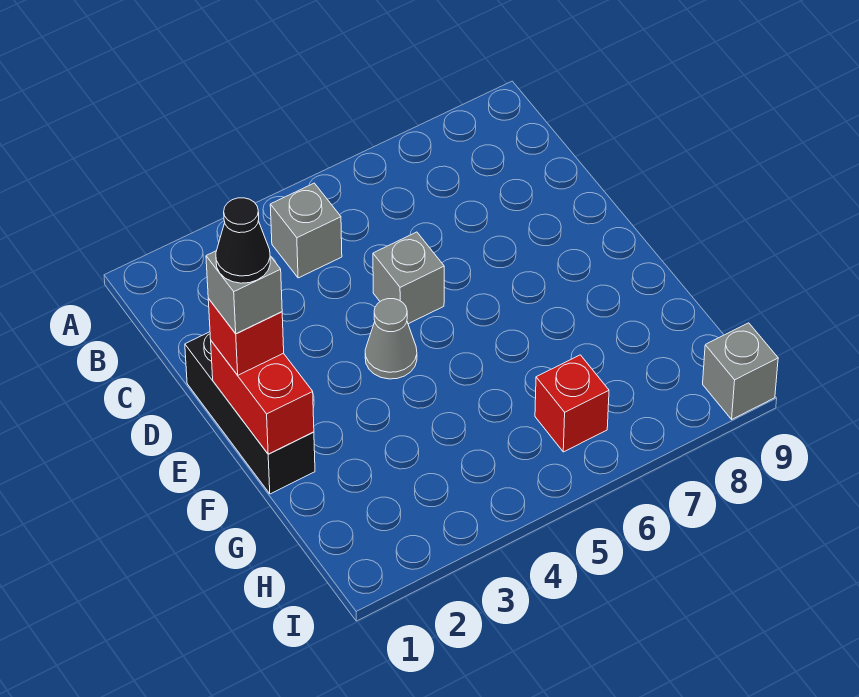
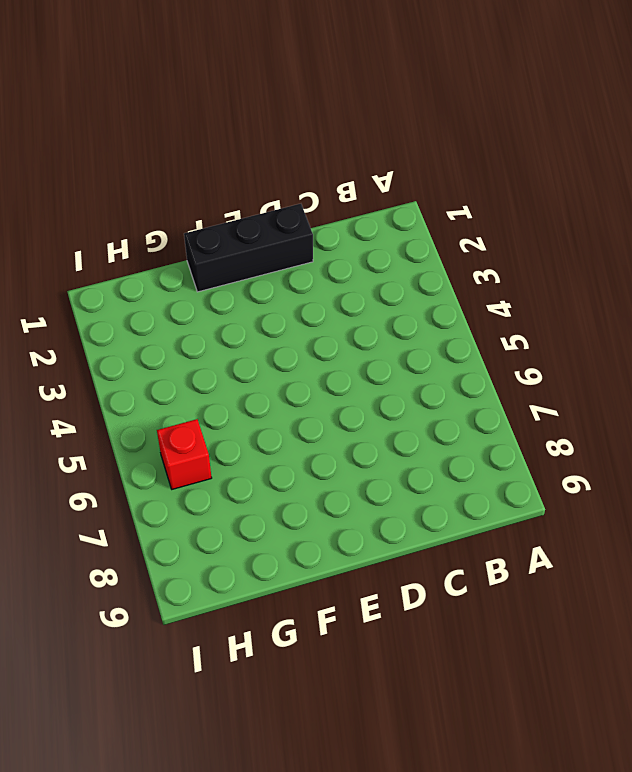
none -> grey 1x1 brick [270,183,342,278]
none -> grey 1x1 brick [373,232,444,324]

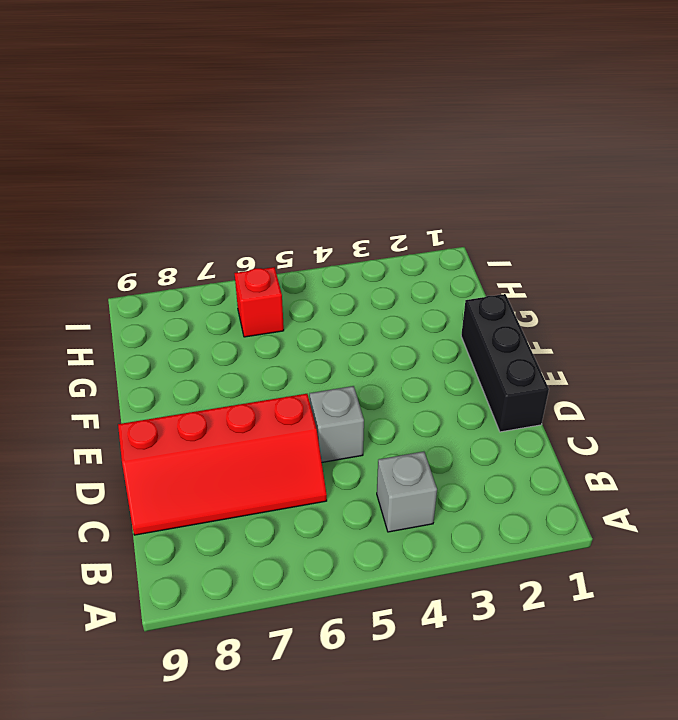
red 2x4 slope [118,394,327,535] -> none
none -> grey 1x1 cone [365,299,417,379]
none -> grey 1x1 brick [703,323,778,419]

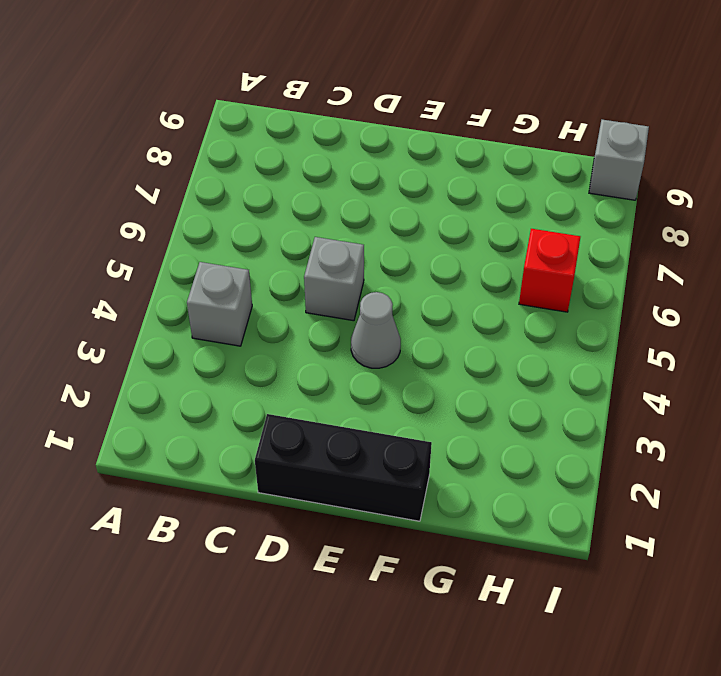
none -> red 1x2 brick [211,341,314,454]
none -> red 1x1 brick [208,299,284,375]

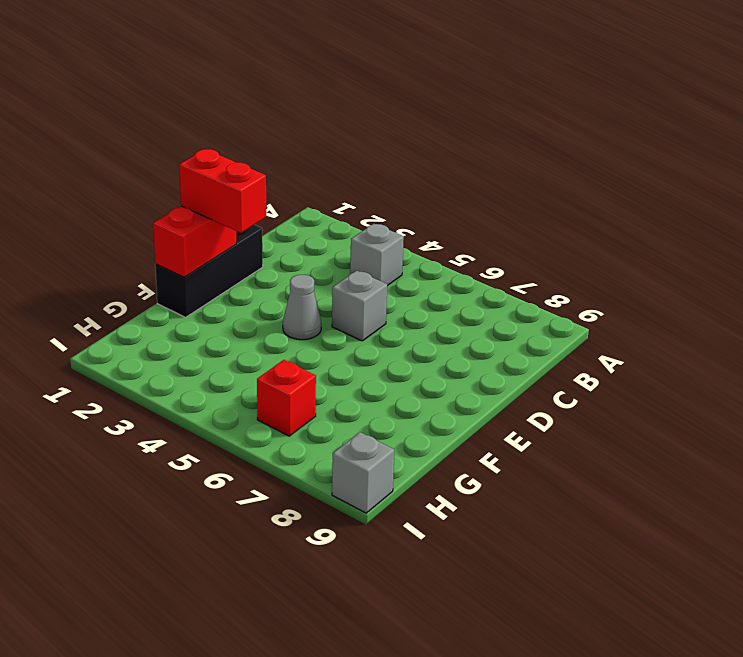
red 1x2 brick [179,149,266,233] -> red 1x1 brick [208,299,284,375]
none -> grey 1x1 brick [206,251,282,334]
none -> black 1x1 cone [216,198,270,283]

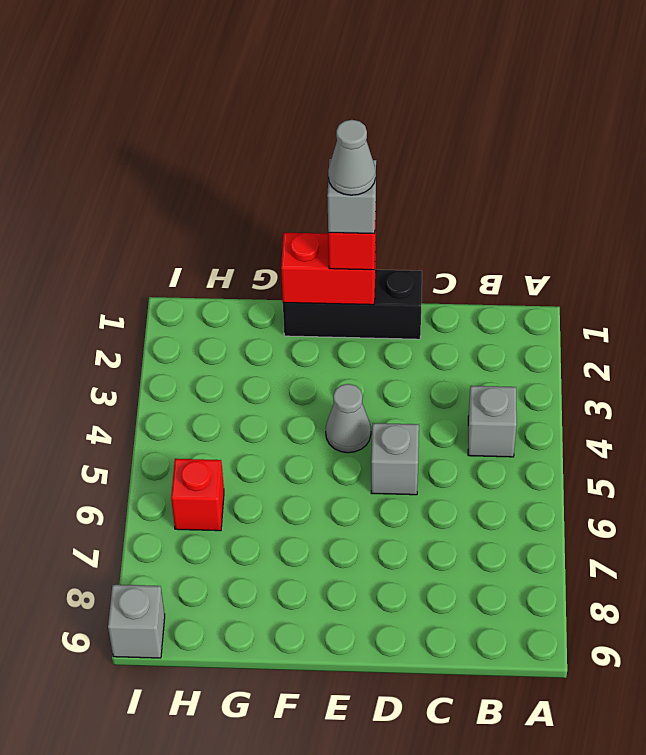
grey 1x1 cone [328,120,376,195] -> black 1x1 cone [216,198,270,283]

